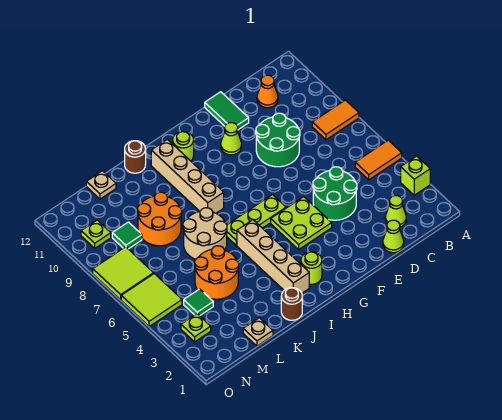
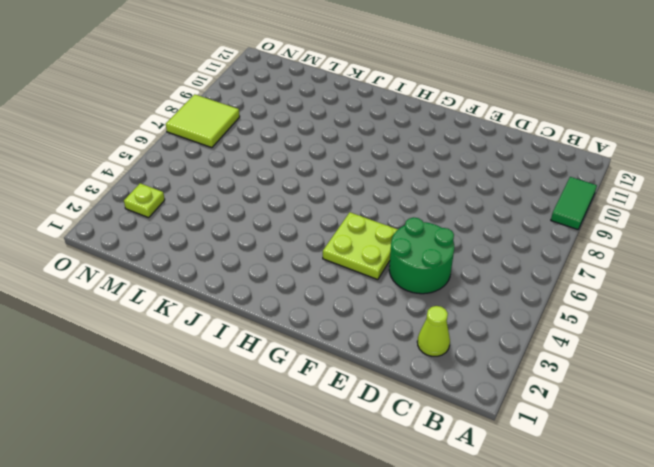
green 1x2 tile [551,177,597,230] -> green 1x2 tile moved to [205,92,249,130]
none -> lime 1x1 brick [401,156,430,195]
none -> orange 1x2 tile [355,140,402,180]
none -> orange 1x2 tile [312,100,359,140]

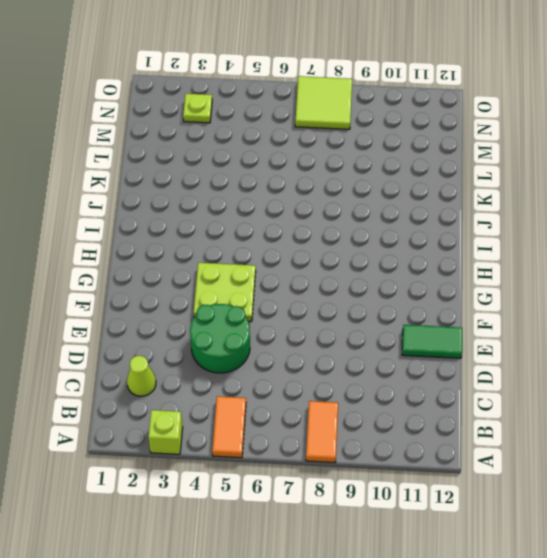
none -> orange 1x1 cone [257,75,278,108]
none -> lime 1x1 cone [383,220,404,253]
none -> green 2x2 round brick [256,113,300,167]

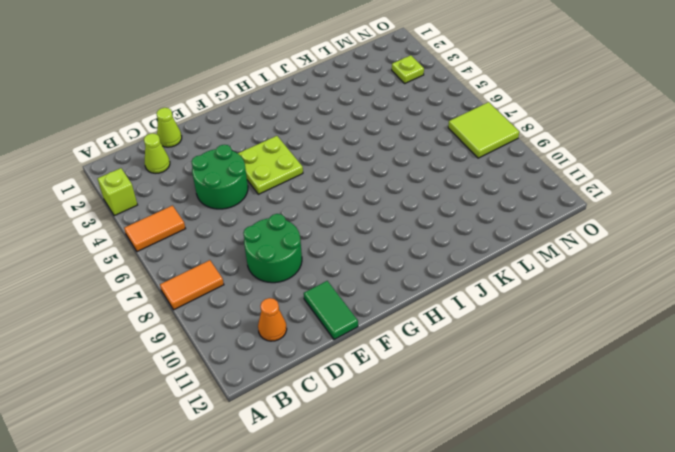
none -> lime 1x1 cone [221,123,242,155]
none -> lime 1x3 plate [227,195,286,245]
none -> lime 1x1 round brick [301,252,322,284]

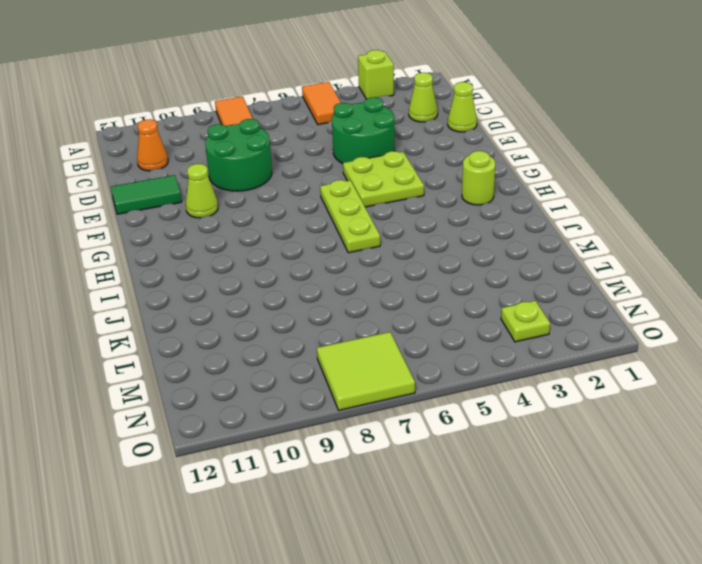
none -> lime 1x1 round brick [173,131,194,161]
none -> tan 1x4 brick [237,220,309,293]
none -> tan 1x4 brick [151,139,224,213]

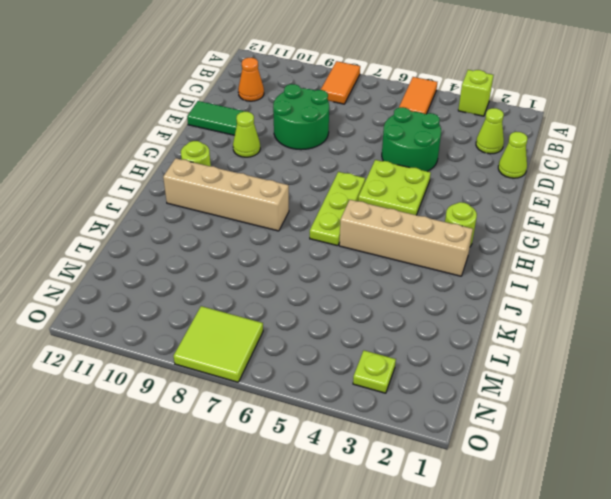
none -> brown 1x1 round brick [281,288,302,320]
none -> tan 2x2 round brick [183,208,227,259]
none -> brown 1x1 round brick [125,141,146,173]

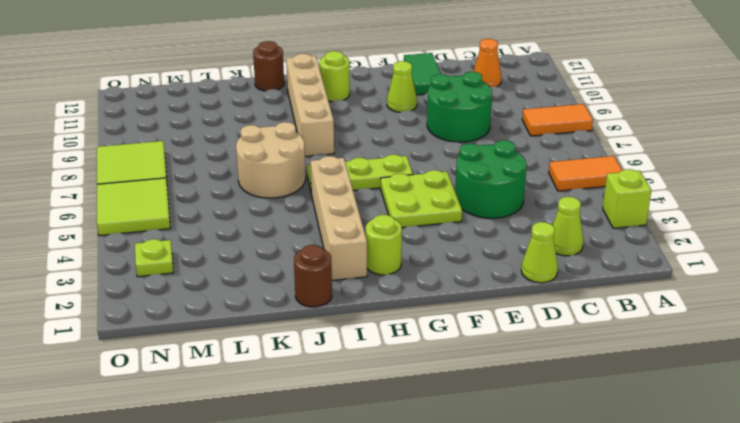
none -> orange 2x2 round brick [195,246,239,299]
none -> orange 2x2 round brick [138,192,182,246]
none -> tan 1x1 plate [243,318,273,346]

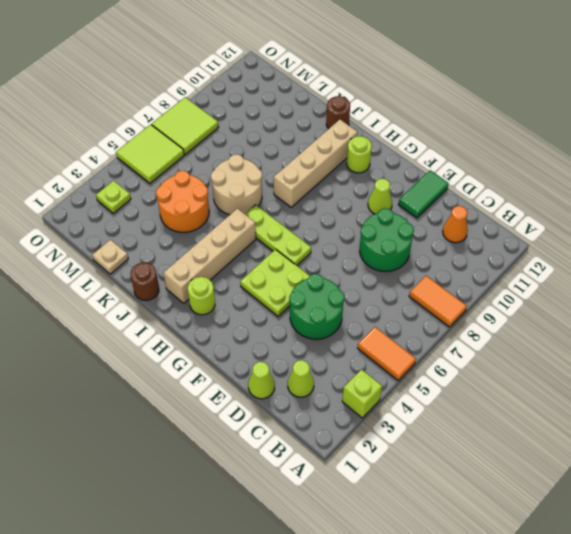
none -> orange 2x2 round brick [138,192,182,246]
none -> tan 1x1 plate [86,171,116,199]
none -> green 1x1 tile [184,289,213,316]

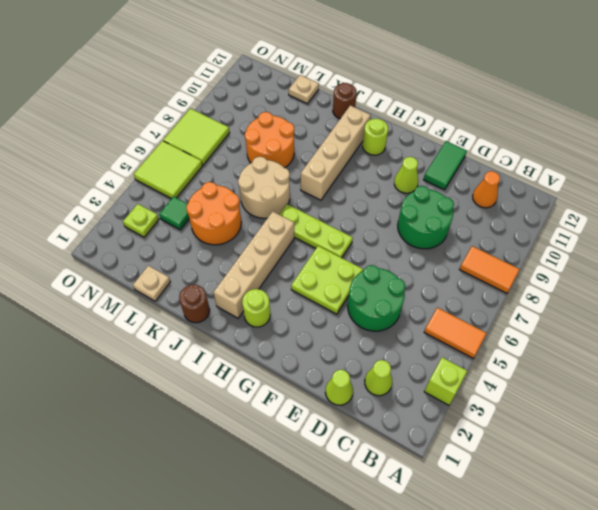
none -> green 1x1 tile [112,222,142,249]
none -> lime 1x1 plate [81,220,111,248]

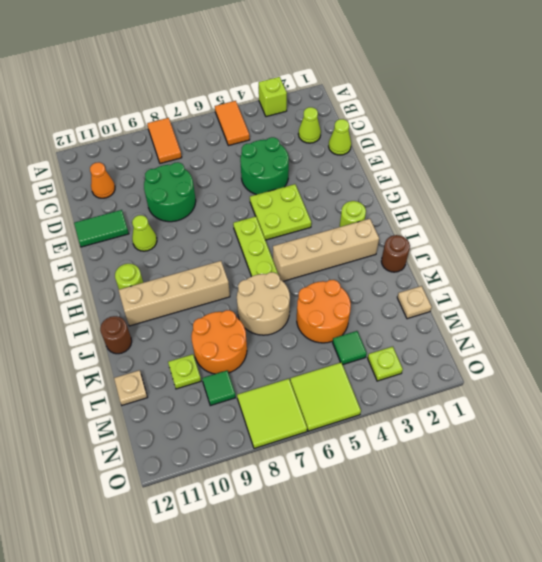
lime 1x1 plate [168,354,201,389] -> lime 1x1 plate moved to [81,220,111,248]

